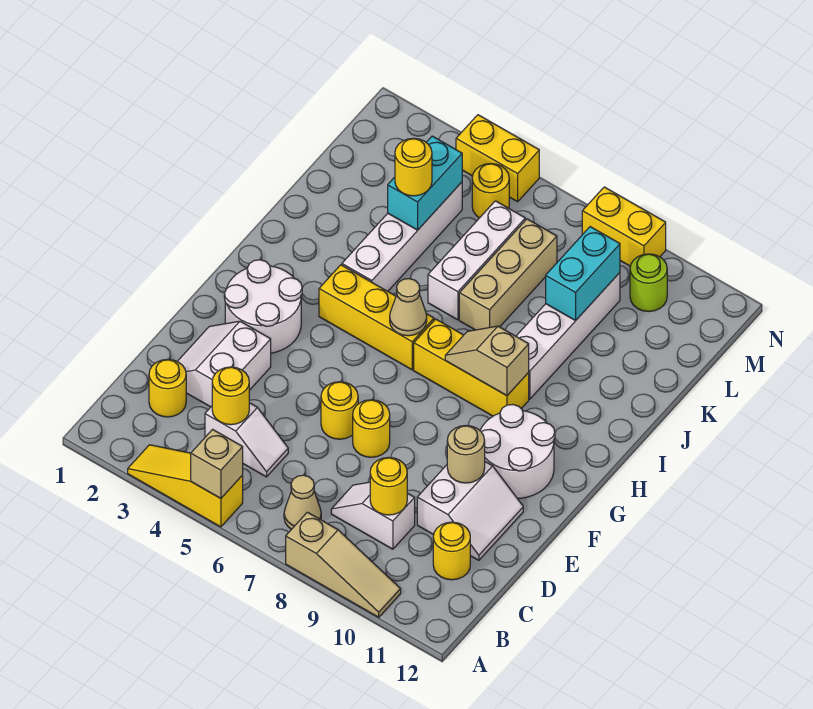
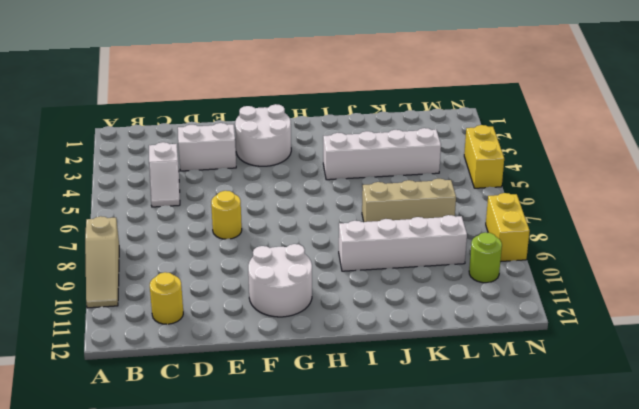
none -> yellow 1x3 slope [128,445,243,527]
none -> tan 1x1 cone [284,475,321,529]
none -> yellow 1x1 round brick [149,359,186,417]
none -> white 1x2 slope [331,482,415,549]

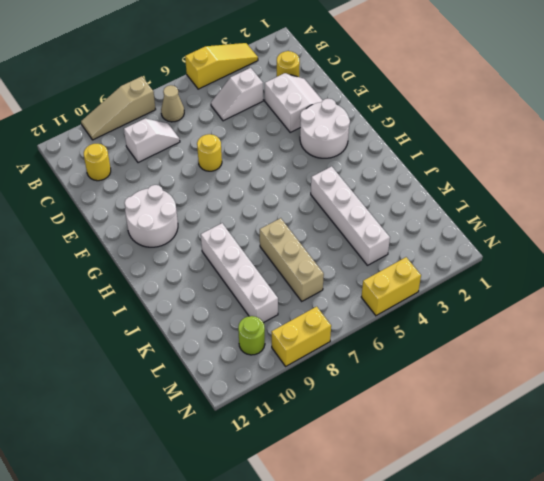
none -> white 2x2 slope [417,462,523,560]
none -> yellow 1x1 round brick [321,382,358,439]
none -> yellow 1x3 brick [319,265,434,370]
none -> yellow 1x3 brick [414,319,529,416]

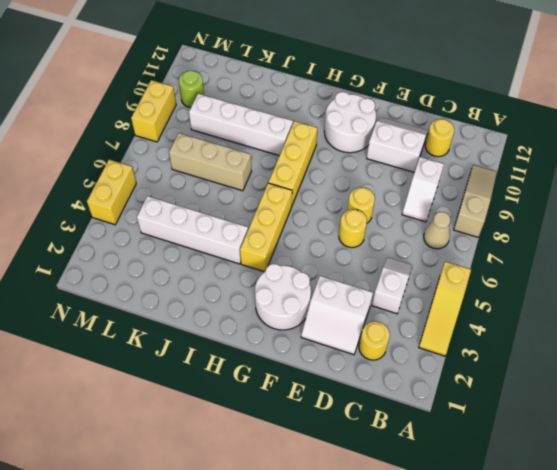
none -> white 1x3 brick [428,201,525,320]
none -> yellow 1x1 round brick [472,163,509,218]
none -> tan 1x1 brick [191,429,243,499]
none -> yellow 1x1 round brick [212,367,249,425]

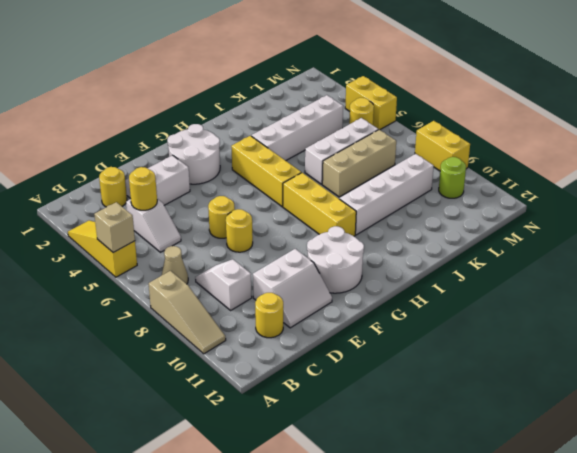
none -> yellow 1x1 round brick [370,457,407,515]
none -> tan 1x1 round brick [447,426,485,483]
none -> tan 1x1 cone [390,279,427,336]
none -> tan 1x2 slope [445,326,529,396]

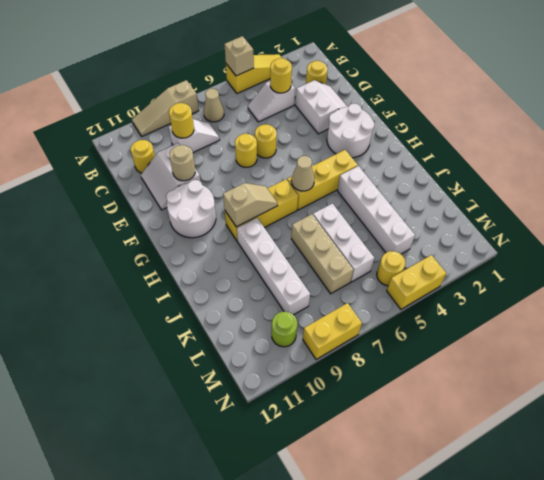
none -> cyan 1x2 brick [388,136,462,230]
none -> cyan 1x2 brick [546,227,620,321]
none -> yellow 1x1 round brick [395,138,432,196]

